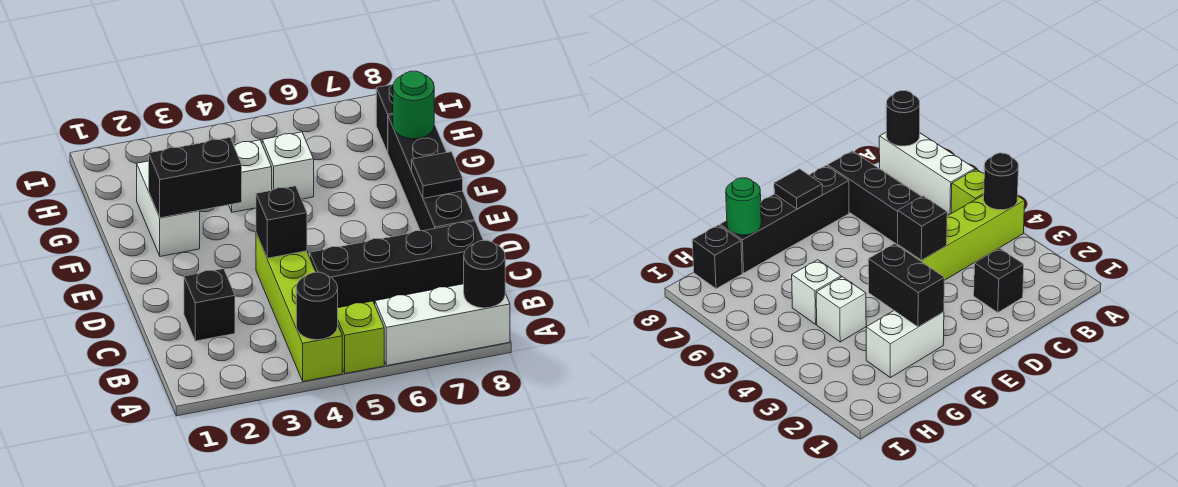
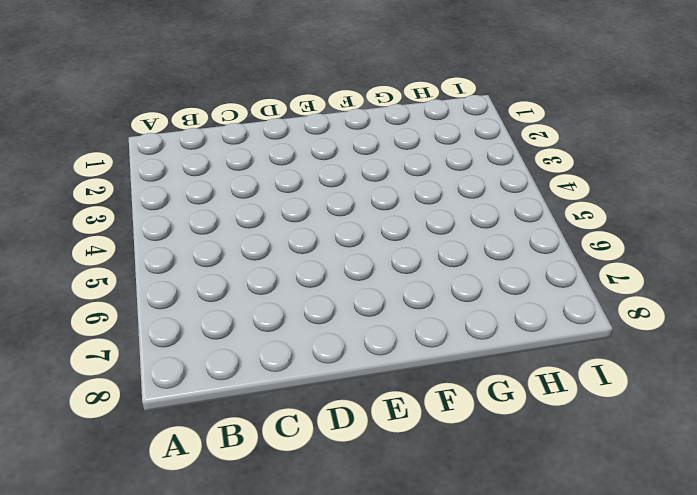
none -> lime 1x4 brick [256,233,342,382]
none -> lime 1x1 brick [338,301,384,374]
none -> white 1x3 brick [375,284,510,366]

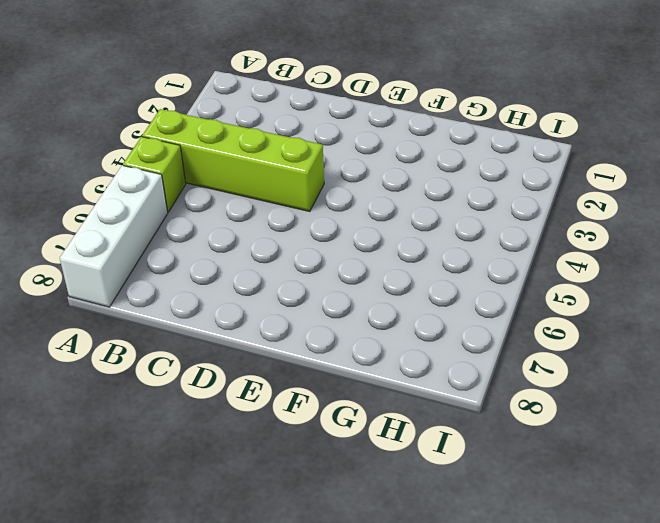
none -> black 1x1 brick [184,269,235,341]
none -> black 1x4 brick [310,221,483,308]
none -> black 1x4 brick [388,115,475,231]

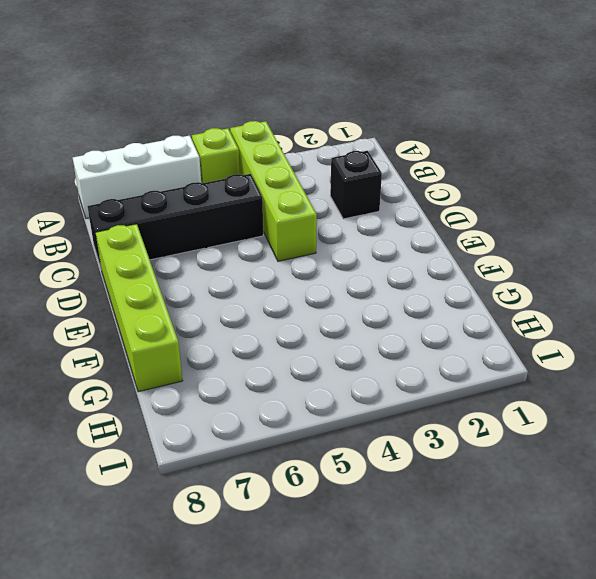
lime 1x4 brick [96,224,182,392] -> black 1x4 brick [388,115,475,231]
none -> white 1x2 brick [137,161,200,256]
none -> white 1x1 brick [229,140,272,212]
none -> white 1x1 brick [262,132,314,199]

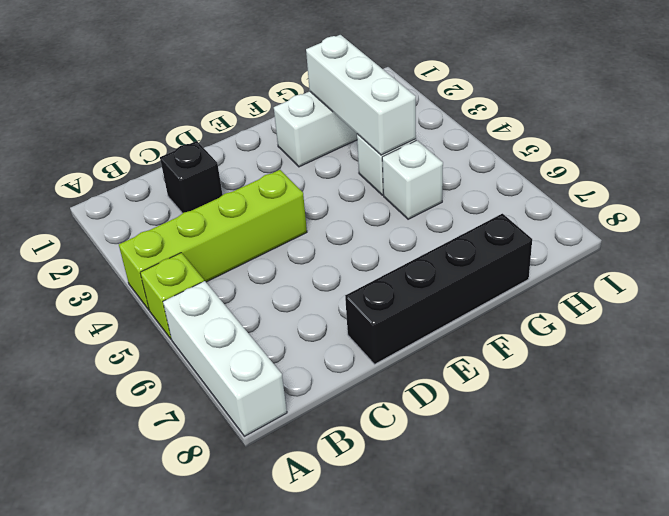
white 1x3 brick [306,35,416,155] -> none
none -> black 1x4 brick [310,221,483,308]
none -> black 1x1 brick [376,84,393,152]
none -> black 1x1 round brick [296,272,338,340]

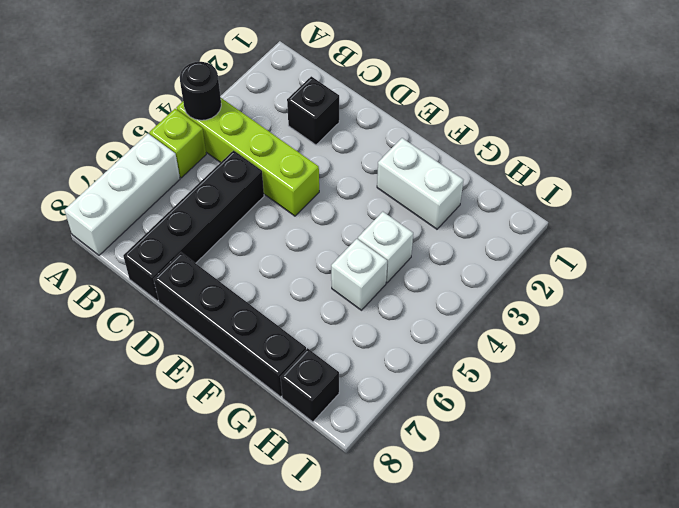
none -> black 1x1 round brick [464,240,505,308]
none -> black 1x1 brick [256,186,307,258]
none -> black 1x1 tile [412,152,463,198]

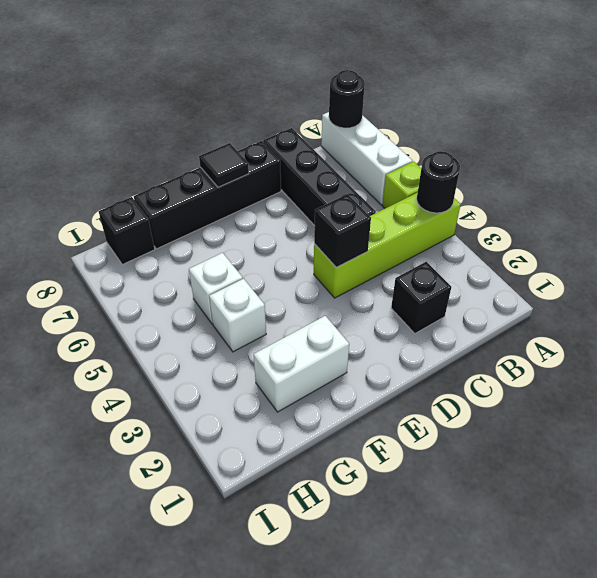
none -> black 1x2 brick [149,138,242,218]
none -> green 1x1 round brick [393,71,434,139]

